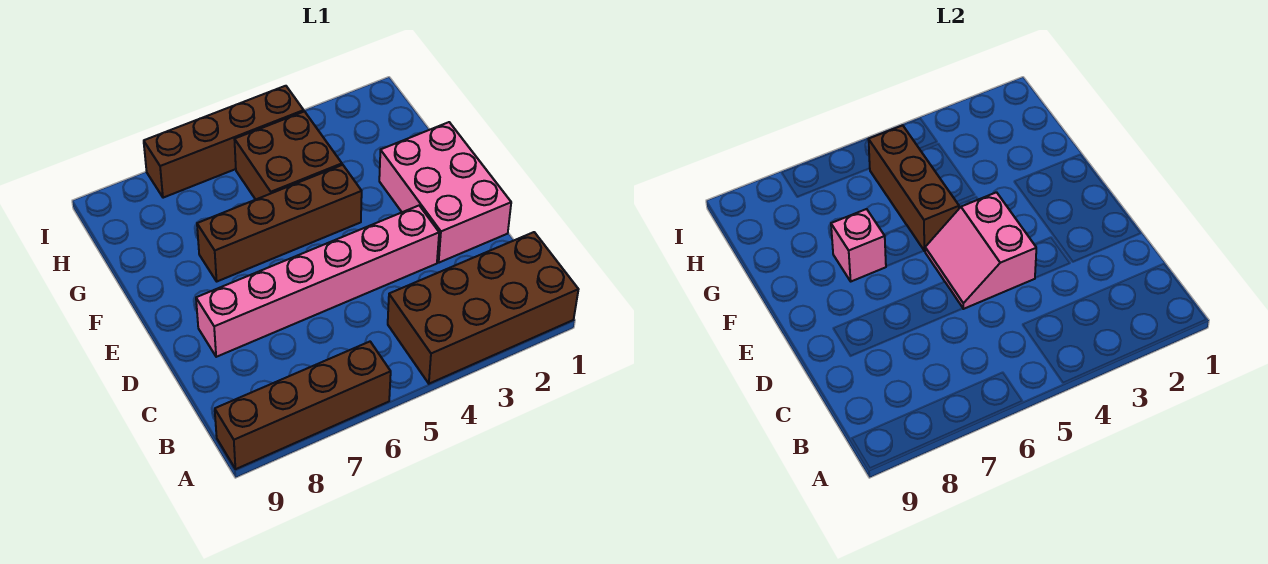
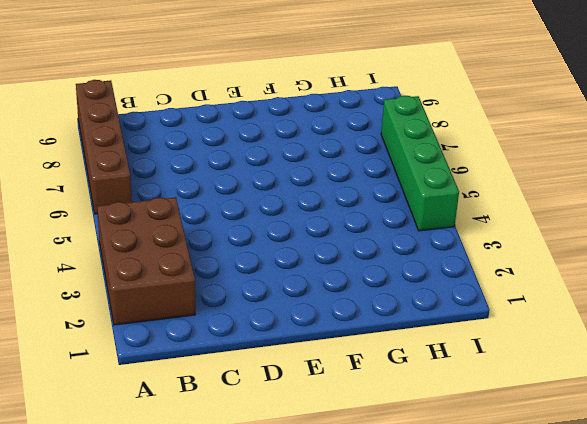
brown 2x3 brick [97,197,195,325] -> brown 2x4 brick [388,232,579,384]
green 1x4 brick [381,96,459,231] -> brown 1x4 brick [144,86,304,198]
none -> pink 2x3 brick [379,122,511,263]
none -> pink 1x6 brick [196,206,439,357]

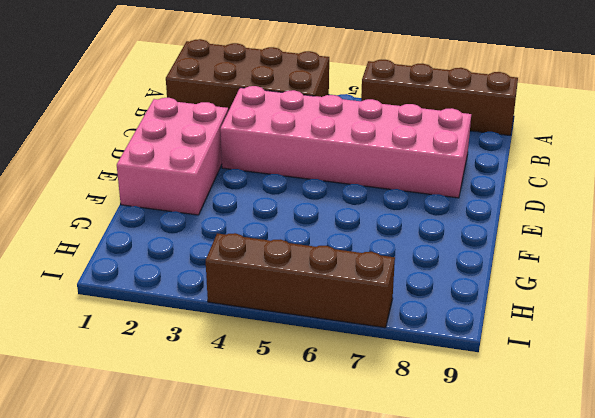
pink 2x6 brick [220,86,471,198] -> pink 1x6 brick [196,206,439,357]
none -> brown 1x4 brick [197,165,362,281]
none -> brown 2x2 brick [234,112,342,200]

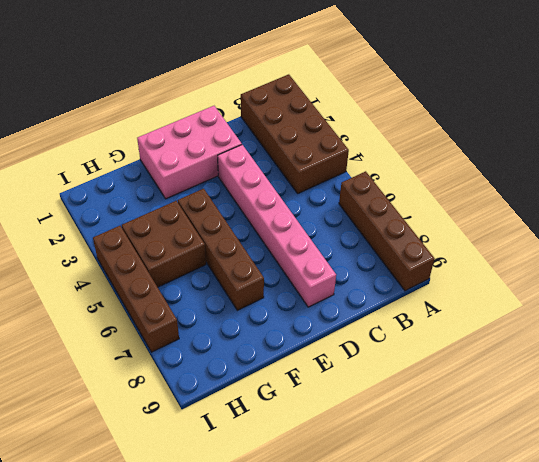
none -> pink 2x2 slope [925,192,1036,309]
none -> brown 1x3 brick [868,125,959,251]

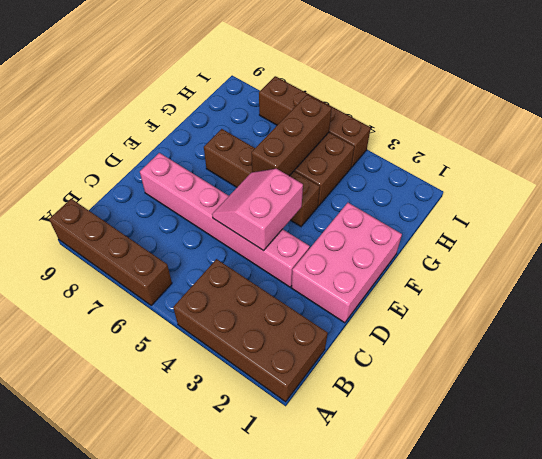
none -> pink 1x1 brick [831,209,886,281]

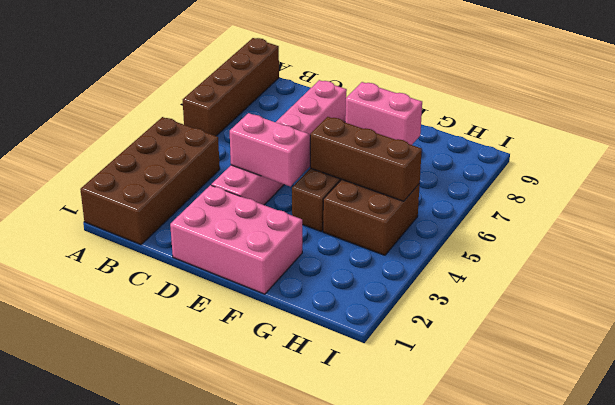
pink 1x2 brick [345,82,422,145] -> pink 1x1 brick [831,209,886,281]
none -> brown 1x4 brick [144,86,304,198]

